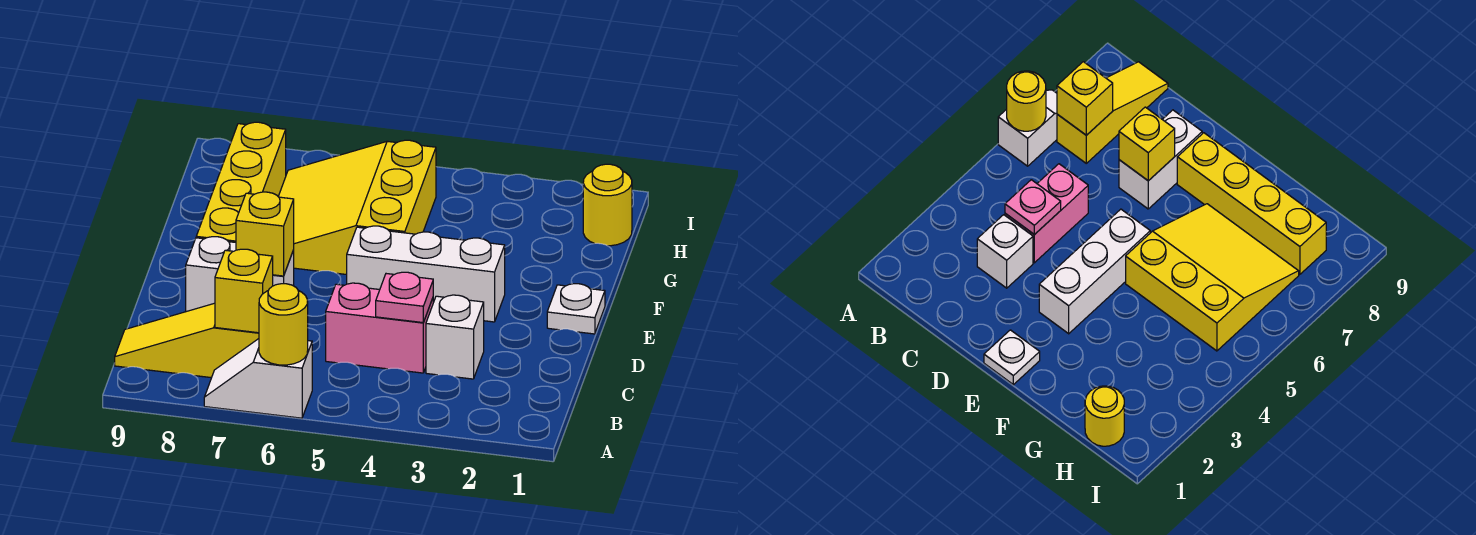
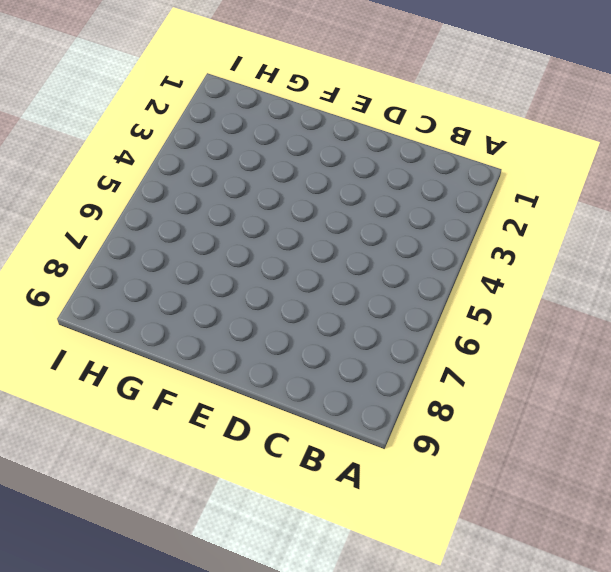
none -> white 1x2 slope [204,339,312,418]
none -> yellow 1x3 slope [115,303,259,378]
none -> white 1x1 brick [426,295,484,379]

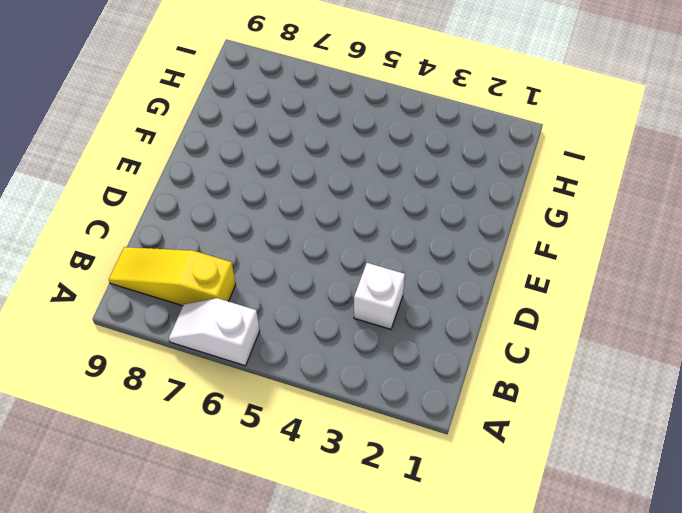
none -> pink 1x2 brick [326,283,433,373]
none -> white 1x2 brick [186,237,294,312]
none -> white 1x1 plate [547,284,605,334]

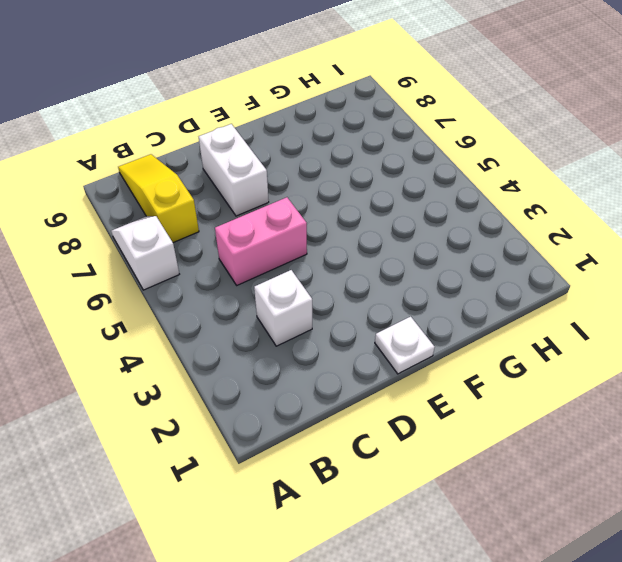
pink 1x2 brick [215,197,307,285] -> pink 1x2 brick turned to [326,283,433,373]
none -> white 1x3 brick [347,226,505,322]
none -> yellow 1x4 brick [196,122,286,242]
none -> yellow 3x3 slope [278,140,436,275]

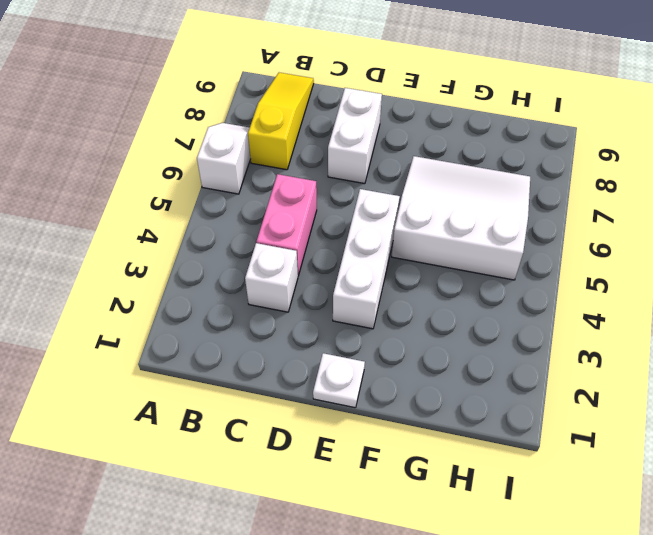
white 3x3 slope [392,156,530,280] -> yellow 3x3 slope [278,140,436,275]
none -> yellow 1x4 brick [196,122,286,242]
none -> yellow 1x1 round brick [583,164,632,246]
none -> yellow 1x1 round brick [259,284,308,365]

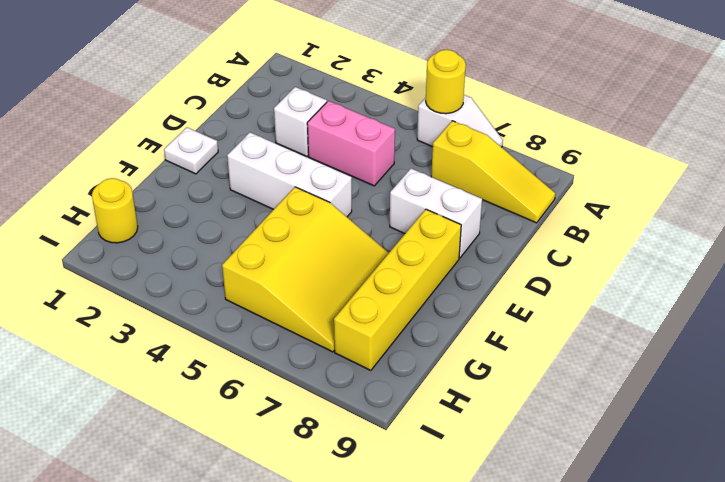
none -> yellow 1x1 brick [215,249,273,333]
none -> pink 1x1 plate [376,272,433,323]
none -> yellow 1x1 brick [236,192,294,276]

